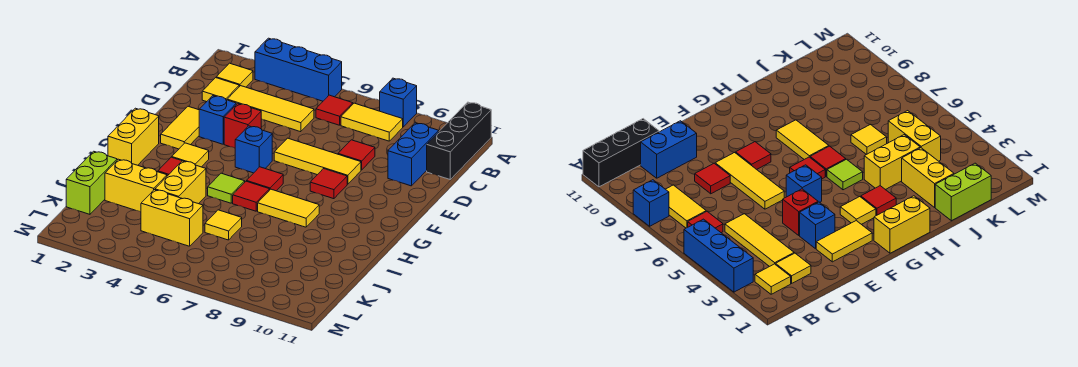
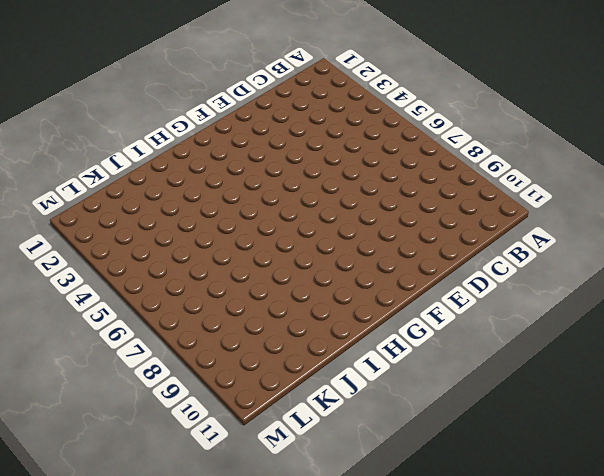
none -> blue 1x3 brick [255,38,342,101]
none -> blue 1x1 brick [380,78,417,127]
none -> black 1x3 brick [427,102,491,179]

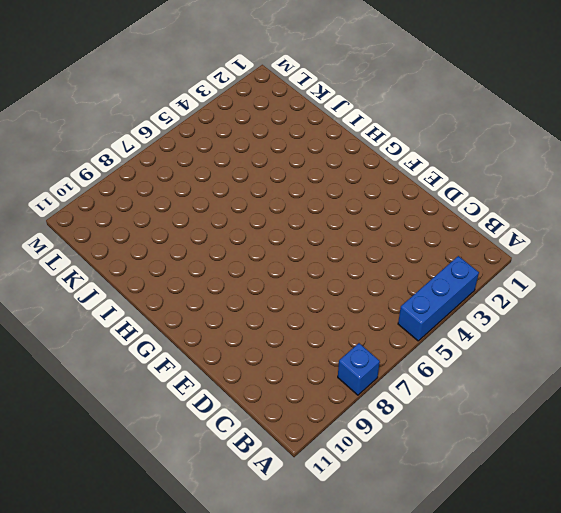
none -> black 1x3 brick [427,102,491,179]
none -> yellow 1x1 tile [216,63,253,87]
none -> red 1x1 tile [316,95,353,125]

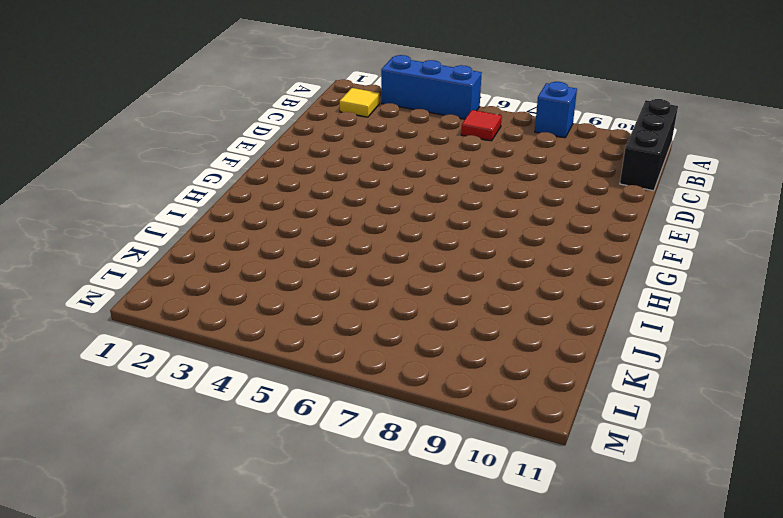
none -> yellow 1x2 tile [341,103,403,141]
none -> yellow 1x1 tile [202,78,239,102]
none -> yellow 1x3 tile [227,86,314,132]

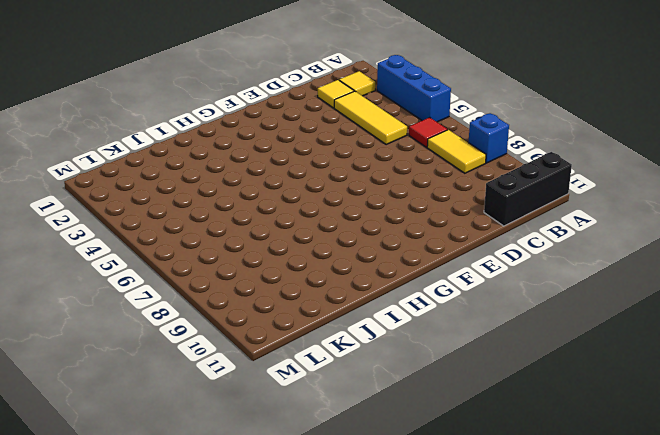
none -> blue 1x2 brick [388,123,439,186]
none -> red 1x1 tile [338,140,375,170]
none -> yellow 1x2 tile [161,106,199,149]

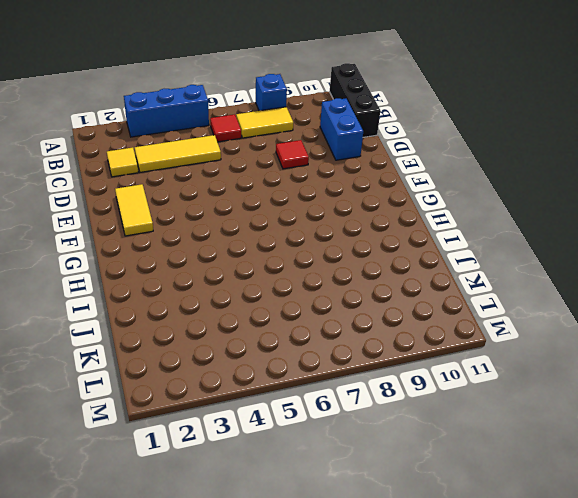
none -> yellow 1x1 tile [216,63,253,87]
none -> blue 1x1 brick [199,96,236,144]
none -> red 1x1 brick [224,104,261,148]

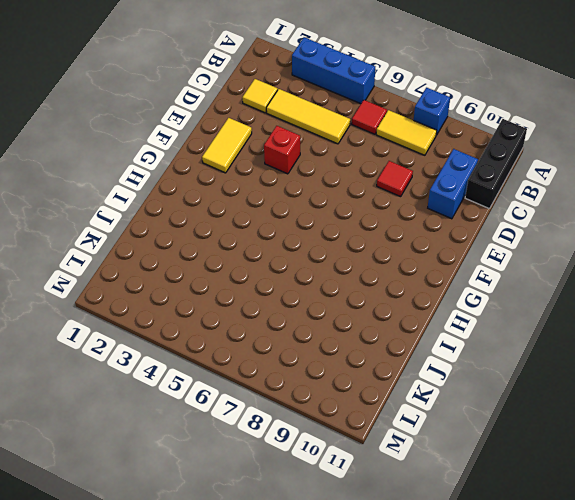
none -> yellow 1x1 tile [216,63,253,87]
none -> blue 1x1 brick [199,96,236,144]
none -> yellow 1x3 tile [274,138,361,184]

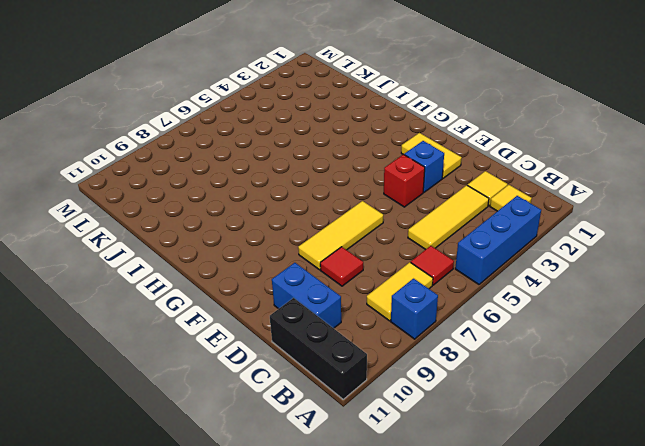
none -> blue 1x1 brick [235,126,272,173]
none -> red 1x1 tile [310,169,347,199]
none -> yellow 1x2 brick [108,108,159,165]

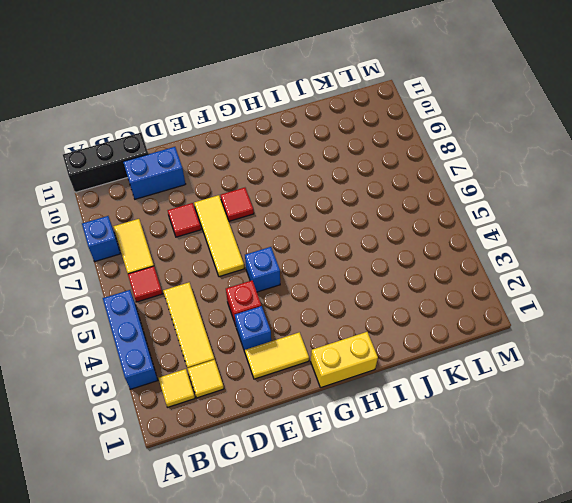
none -> yellow 1x1 tile [172,143,209,167]
none -> red 1x1 tile [247,167,283,191]
none -> red 1x1 tile [158,157,182,176]

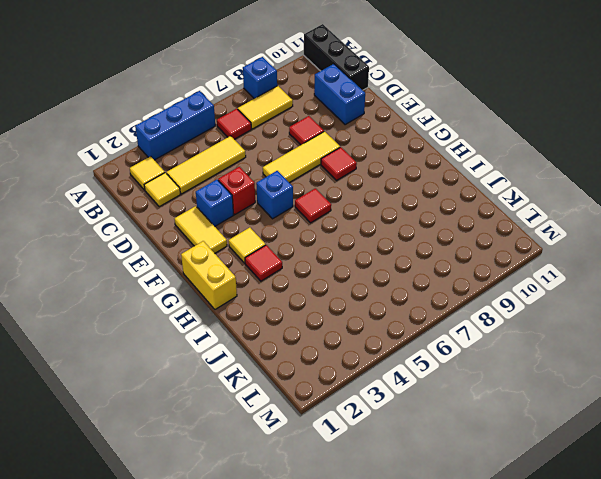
none -> lime 1x1 tile [208,173,245,203]
none -> red 1x1 tile [233,181,270,211]
none -> yellow 1x2 tile [258,189,319,227]

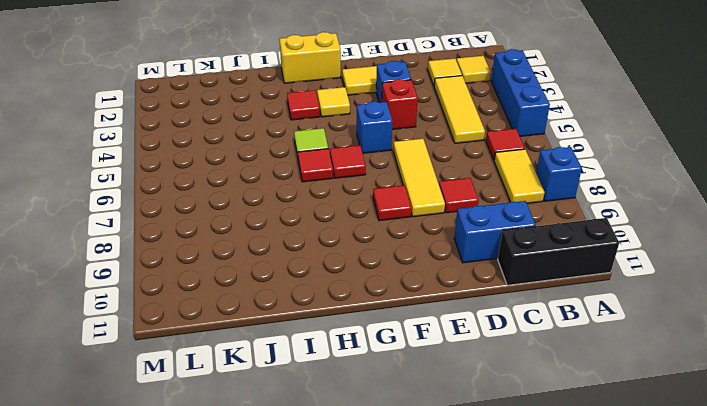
none -> yellow 1x2 tile [258,189,319,227]
none -> yellow 1x2 brick [155,161,206,204]
none -> lime 1x2 brick [66,151,117,214]

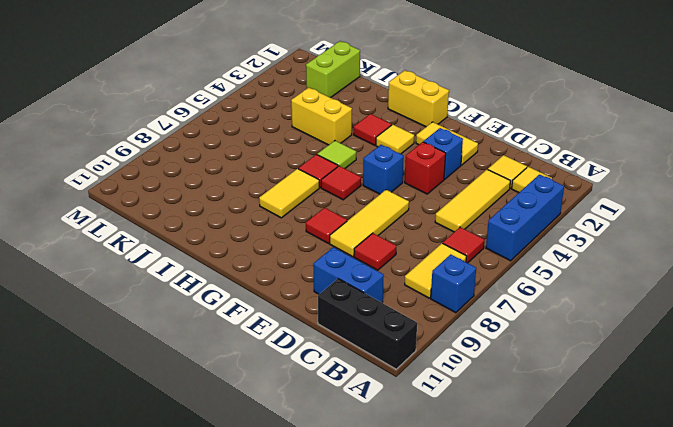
lime 1x2 brick [306,41,360,98] -> lime 1x2 brick turned to [66,151,117,214]
none -> yellow 1x2 brick [105,159,167,212]
none -> yellow 1x1 tile [205,210,242,240]
none -> yellow 1x2 brick [141,190,203,246]

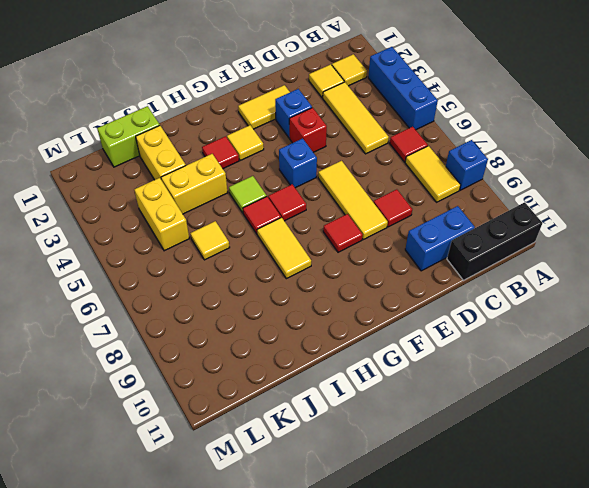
none -> yellow 1x2 brick [108,108,159,165]

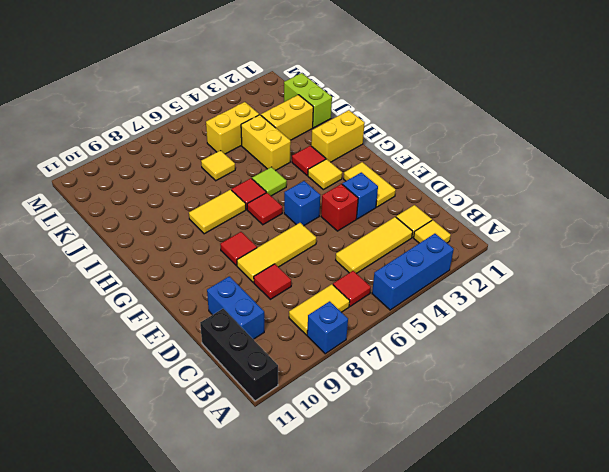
yellow 1x2 brick [311,110,365,162] -> yellow 1x2 brick turned to [108,108,159,165]

